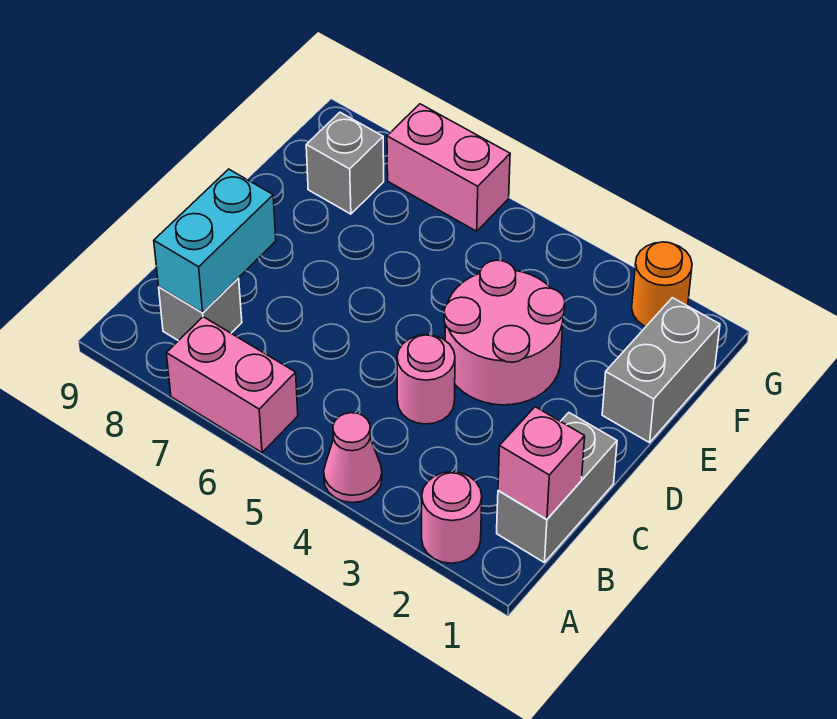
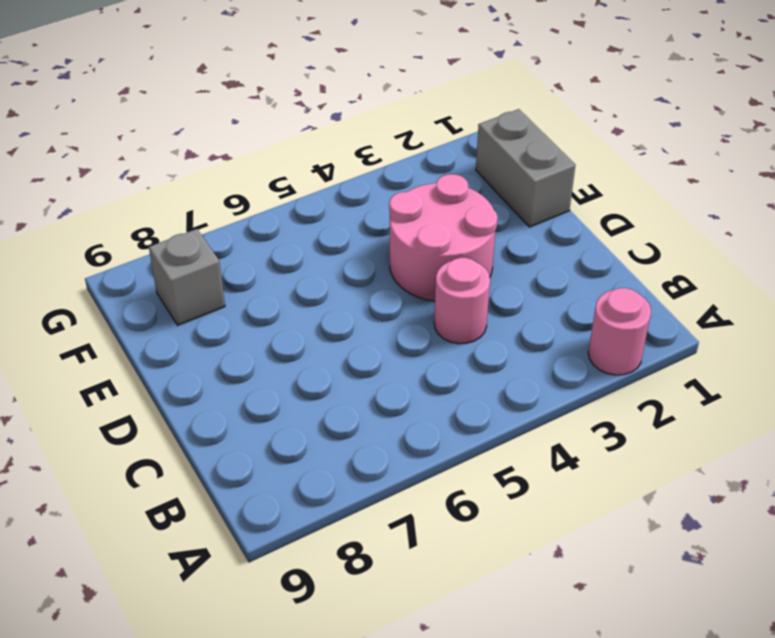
none -> pink 1x1 cone [324,413,382,503]
none -> pink 1x2 brick [166,317,298,453]
none -> grey 1x2 brick [497,413,617,563]

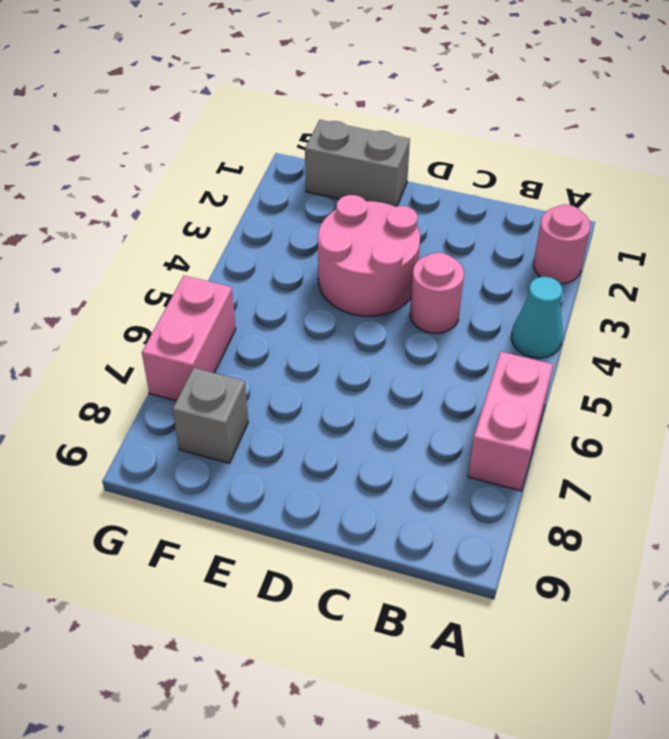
cyan 1x1 cone [511,277,563,358] -> pink 1x1 cone [324,413,382,503]
none -> grey 1x2 brick [497,413,617,563]
none -> grey 1x1 brick [159,278,242,341]
none -> orange 1x1 round brick [632,242,692,326]

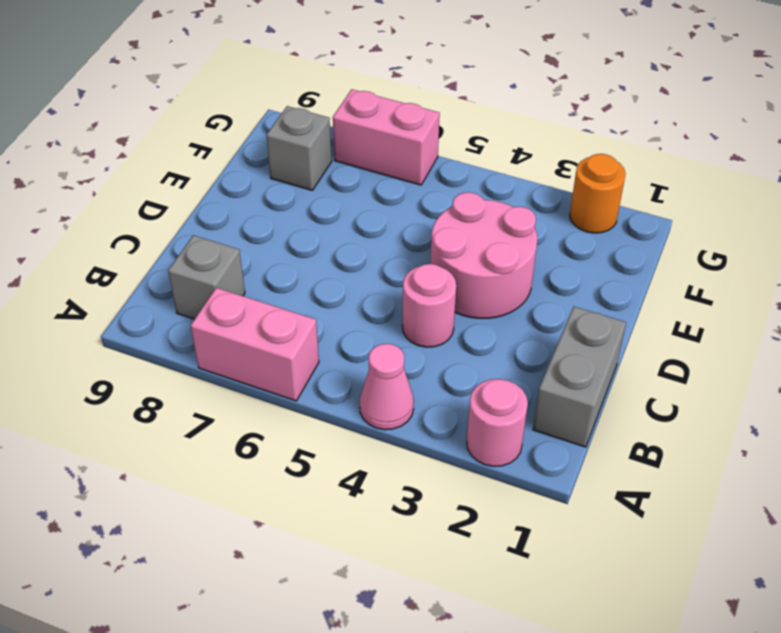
none -> grey 1x2 brick [602,298,720,443]
none -> pink 1x1 brick [498,407,585,519]
none -> cyan 1x2 brick [154,169,276,313]

